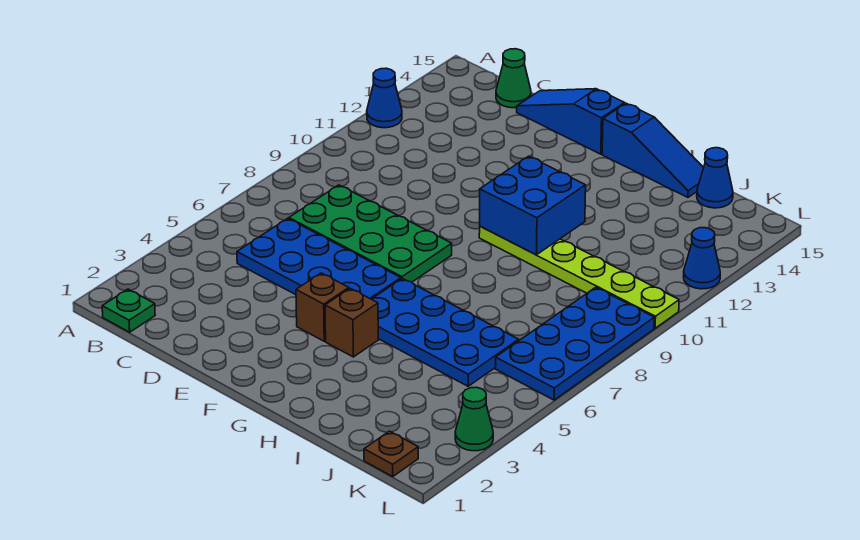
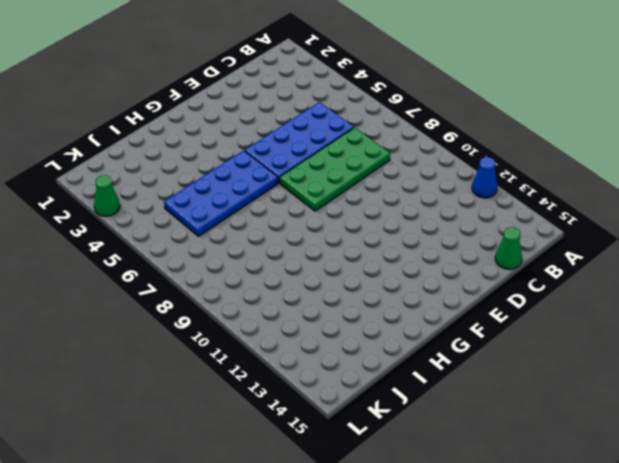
none -> green 1x1 plate [102,289,155,332]
none -> blue 1x3 slope [517,89,624,154]
none -> brown 1x1 brick [296,273,349,341]

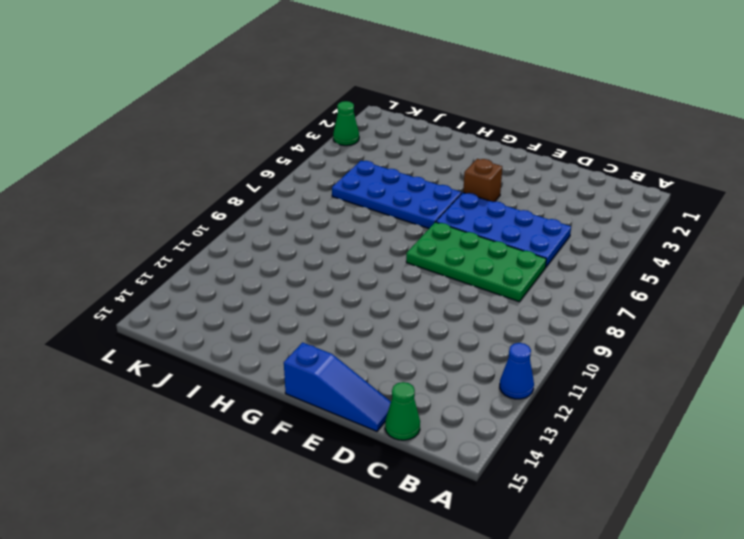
none -> green 1x1 plate [102,289,155,332]
none -> brown 1x1 brick [325,288,378,357]
none -> lime 1x6 plate [479,226,679,328]

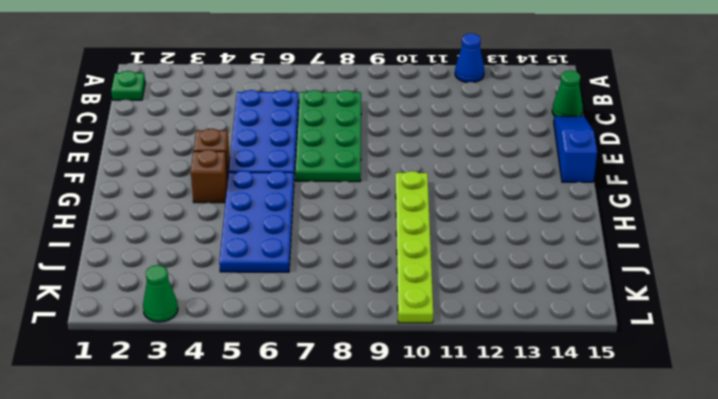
none -> blue 1x3 slope [602,103,703,197]
none -> blue 1x1 cone [697,148,733,208]
none -> brown 1x1 plate [364,431,418,477]

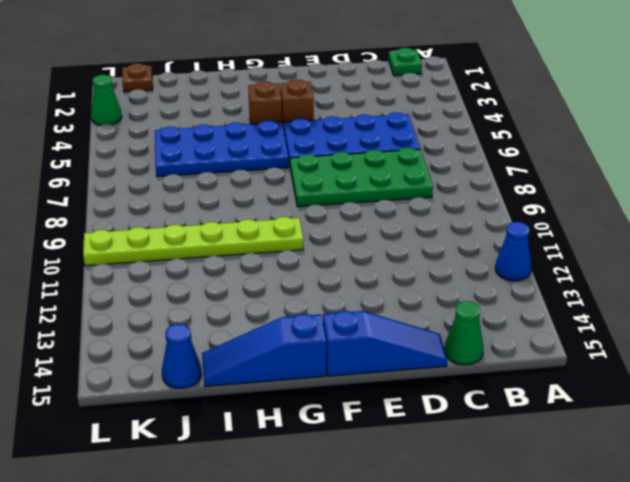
none -> blue 2x4 plate [496,287,654,400]
none -> blue 1x1 cone [683,228,720,289]
none -> blue 2x2 brick [480,156,586,255]

